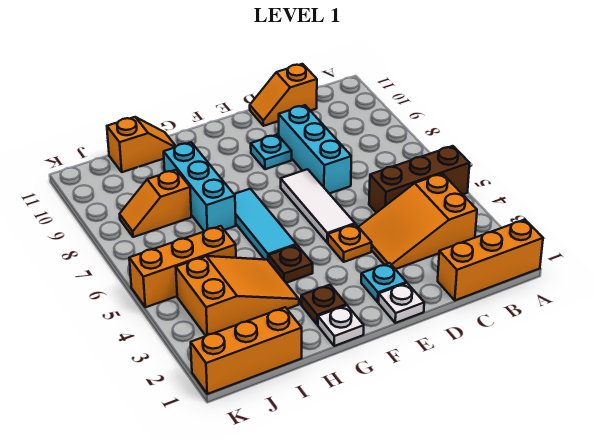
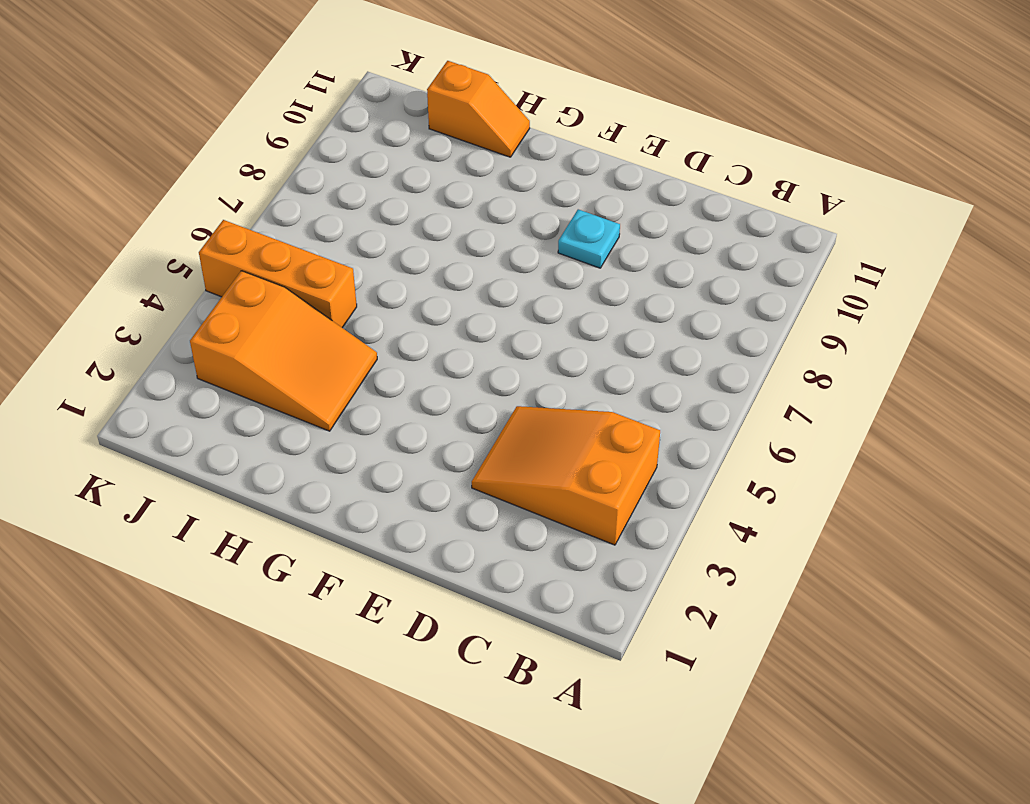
none -> orange 1x3 brick [438,220,543,300]
none -> brown 1x3 brick [369,146,470,213]
none -> orange 1x2 slope [250,64,317,126]

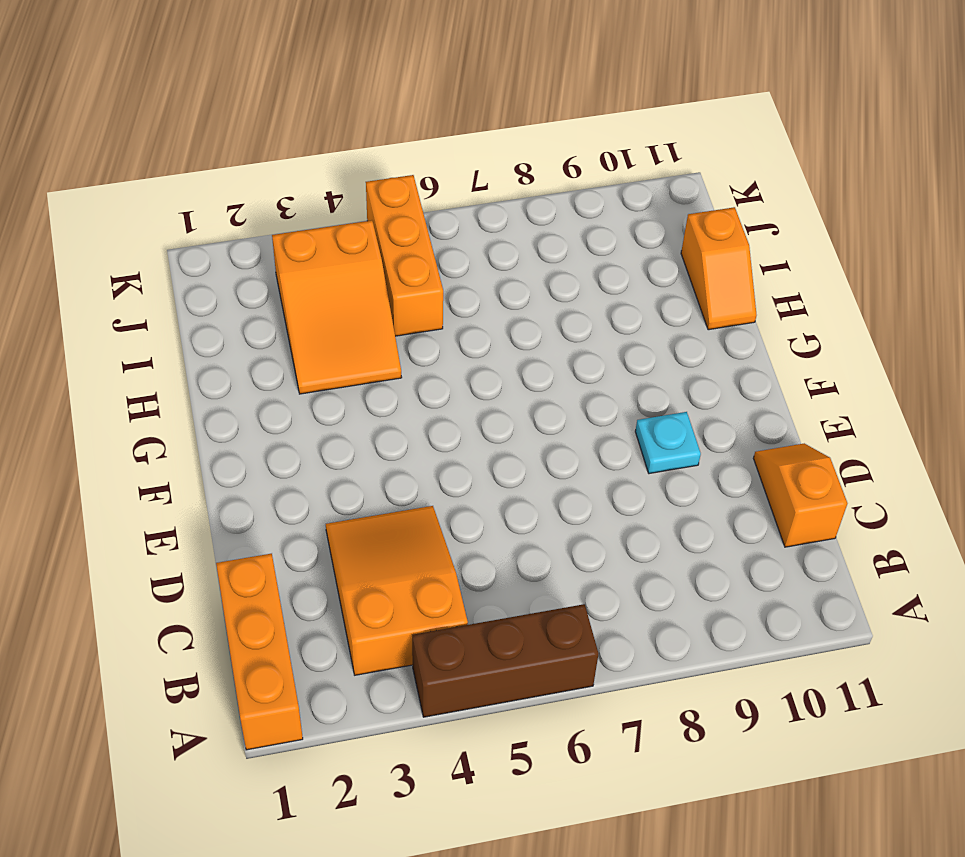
brown 1x3 brick [412,604,598,717] -> brown 1x3 brick turned to [369,146,470,213]
none -> cyan 1x3 brick [279,105,351,194]
none -> white 1x1 plate [379,283,424,323]
none -> cyan 1x1 plate [361,263,406,302]

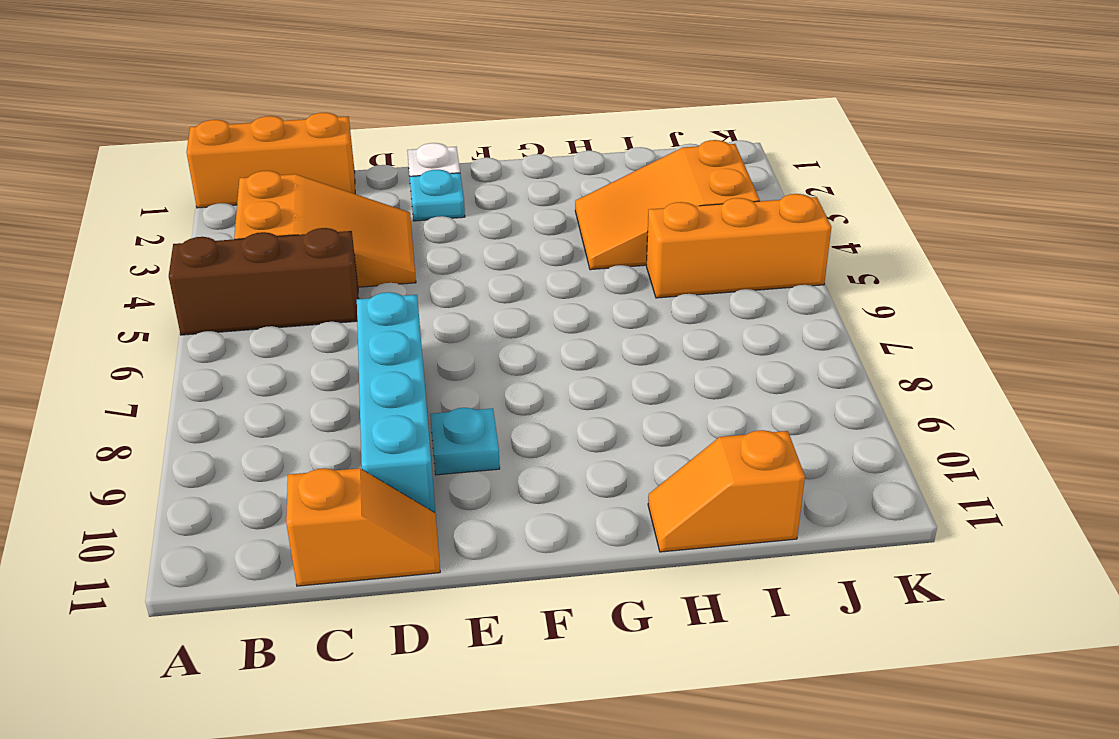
cyan 1x4 brick [357,292,435,513] -> cyan 1x3 brick [279,105,351,194]
none -> orange 1x1 plate [328,224,372,262]
none -> white 1x3 tile [281,169,355,243]
none -> white 1x1 plate [318,305,364,346]

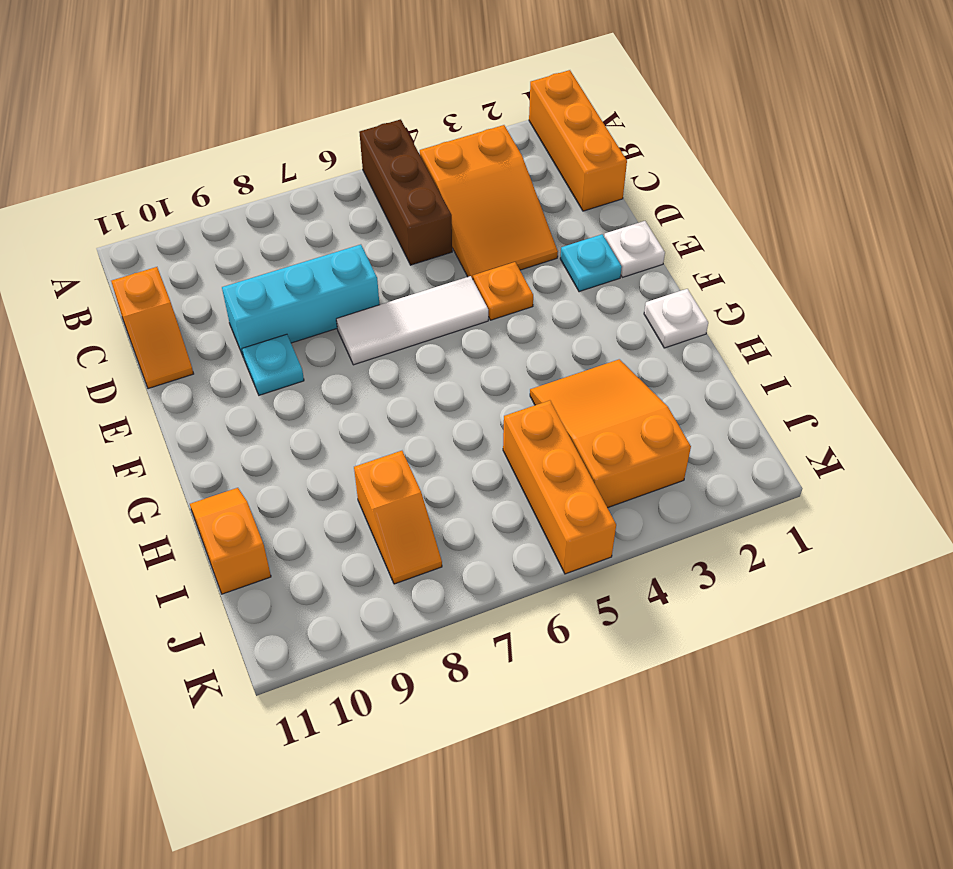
none -> brown 1x1 plate [301,285,346,325]
none -> brown 1x1 plate [269,245,313,283]
none -> cyan 1x3 tile [234,189,296,261]

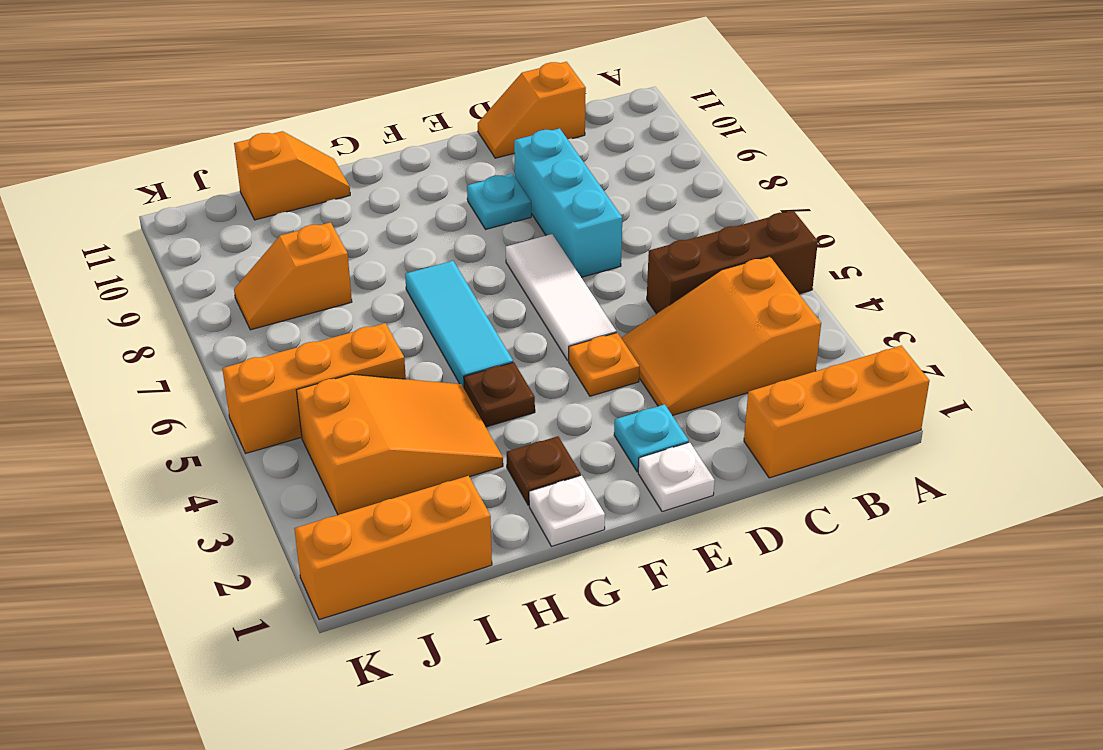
none -> cyan 1x3 brick [164,142,236,231]

